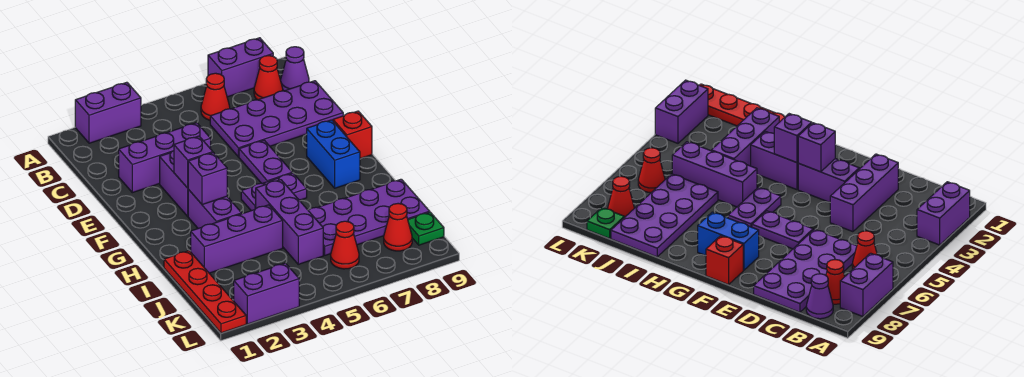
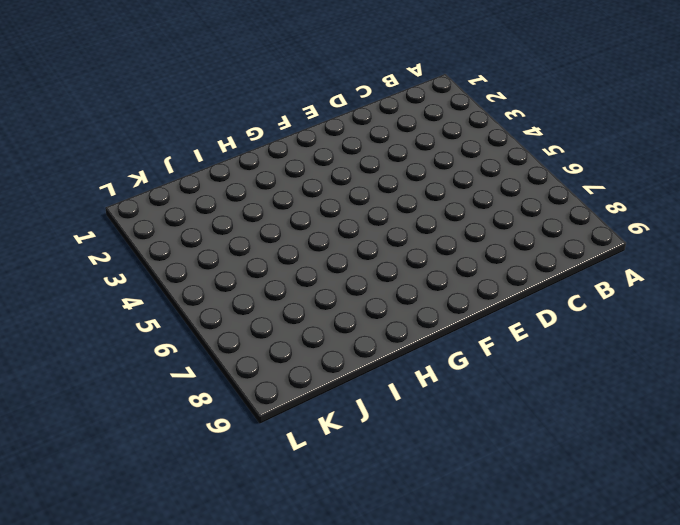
none -> purple 1x2 brick [75,82,141,143]
none -> purple 1x2 brick [208,38,273,97]
none -> red 1x1 cone [201,73,230,120]

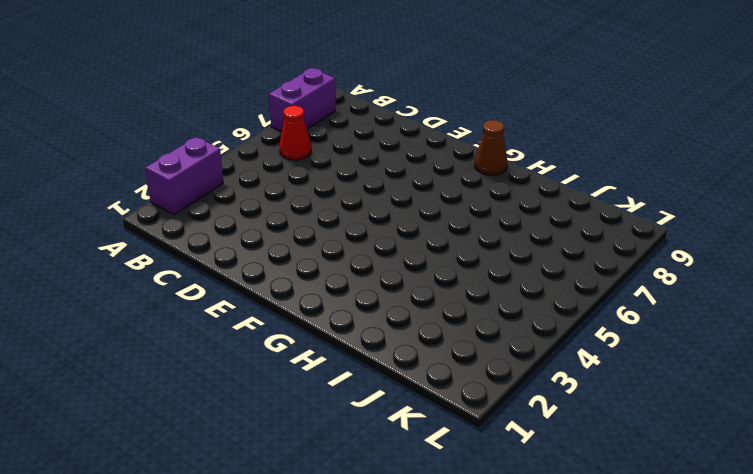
brown 1x1 cone [475,120,507,175] -> none
none -> red 1x1 cone [254,56,283,100]
none -> purple 1x1 cone [281,47,309,91]
none -> purple 2x4 plate [210,81,343,157]

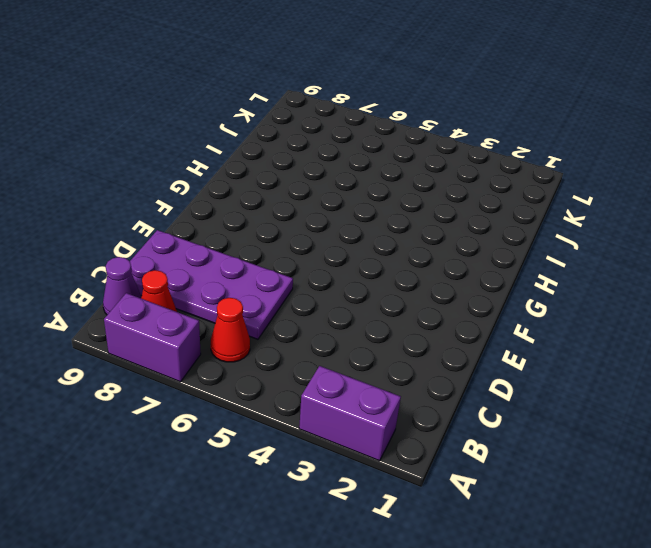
none -> purple 1x3 brick [119,123,211,193]
none -> purple 1x2 brick [160,151,188,216]
none -> purple 1x2 plate [239,140,292,183]

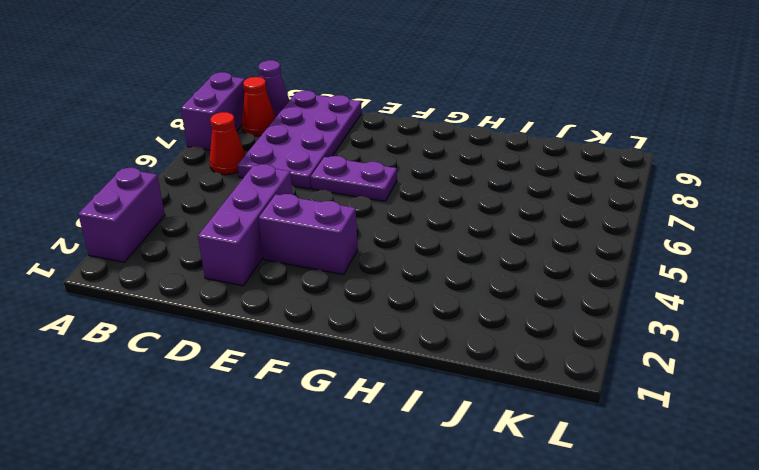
none -> blue 1x2 brick [307,120,360,188]
none -> red 1x1 brick [333,111,372,159]
none -> purple 1x2 brick [188,190,242,228]

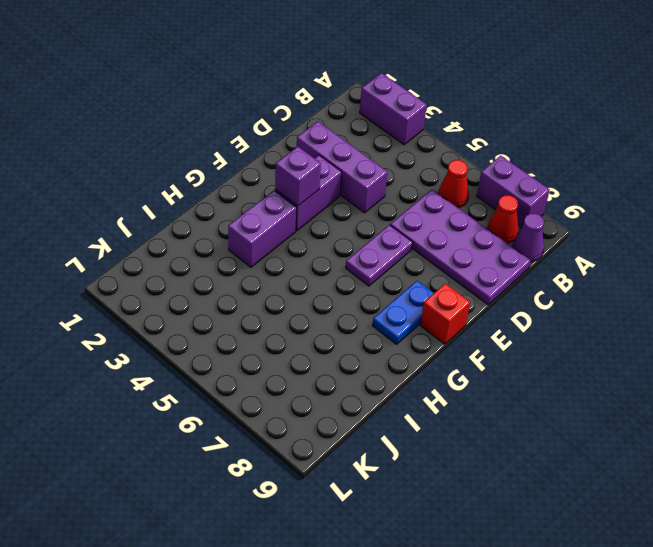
blue 1x2 plate [372,281,434,344] -> blue 1x2 brick [307,120,360,188]
none -> purple 1x2 plate [241,173,307,211]
none -> purple 1x3 brick [256,180,323,264]
none -> red 1x4 plate [164,251,246,333]

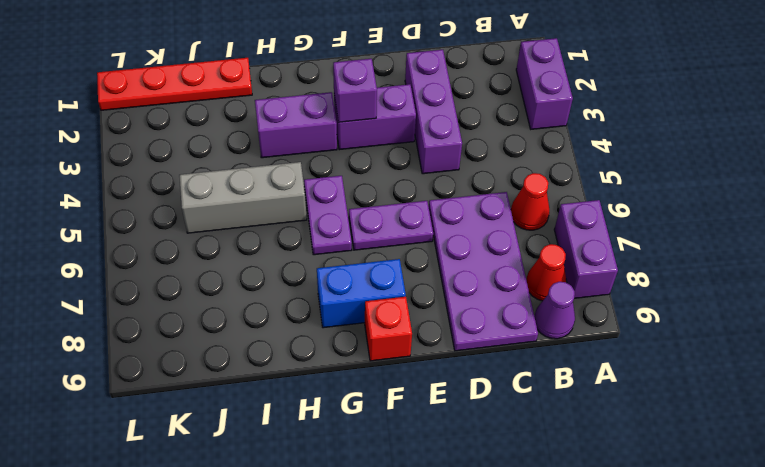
grey 1x3 brick [179,162,307,233] -> purple 1x3 brick [256,180,323,264]
none -> purple 1x3 brick [191,205,283,273]
none -> purple 2x4 plate [308,179,430,255]
none -> red 1x1 cone [331,221,359,269]

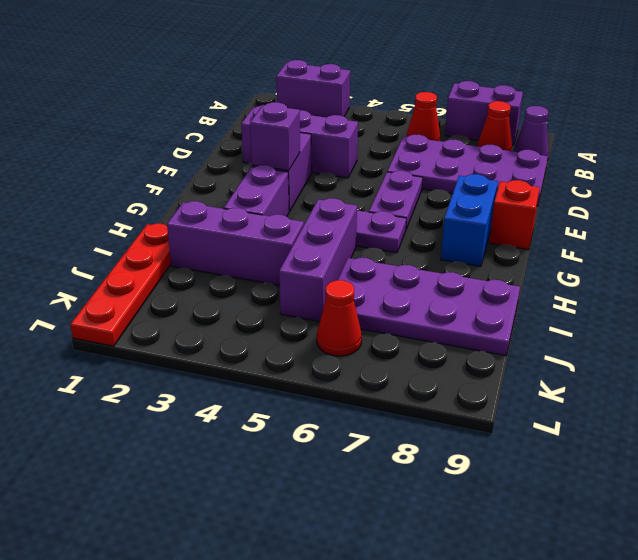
none -> red 1x1 cone [384,203,412,251]
none -> green 1x1 plate [408,212,444,245]
none -> purple 1x2 brick [234,263,299,324]

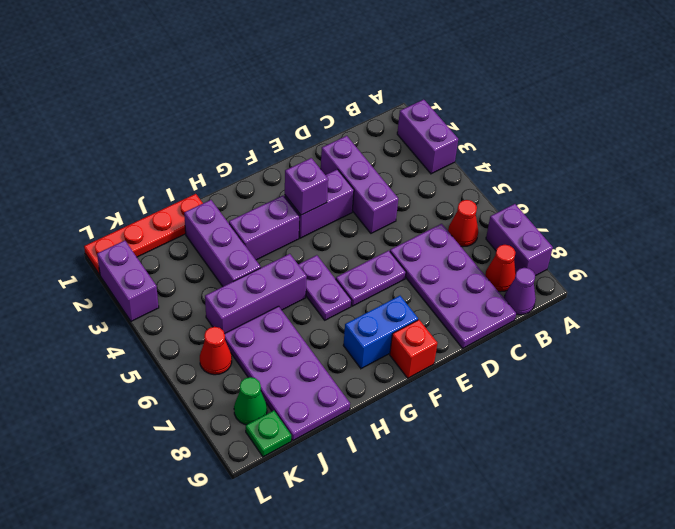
green 1x1 cone [234,377,267,425] -> red 1x1 cone [384,203,412,251]
none -> purple 1x1 brick [188,153,227,205]

